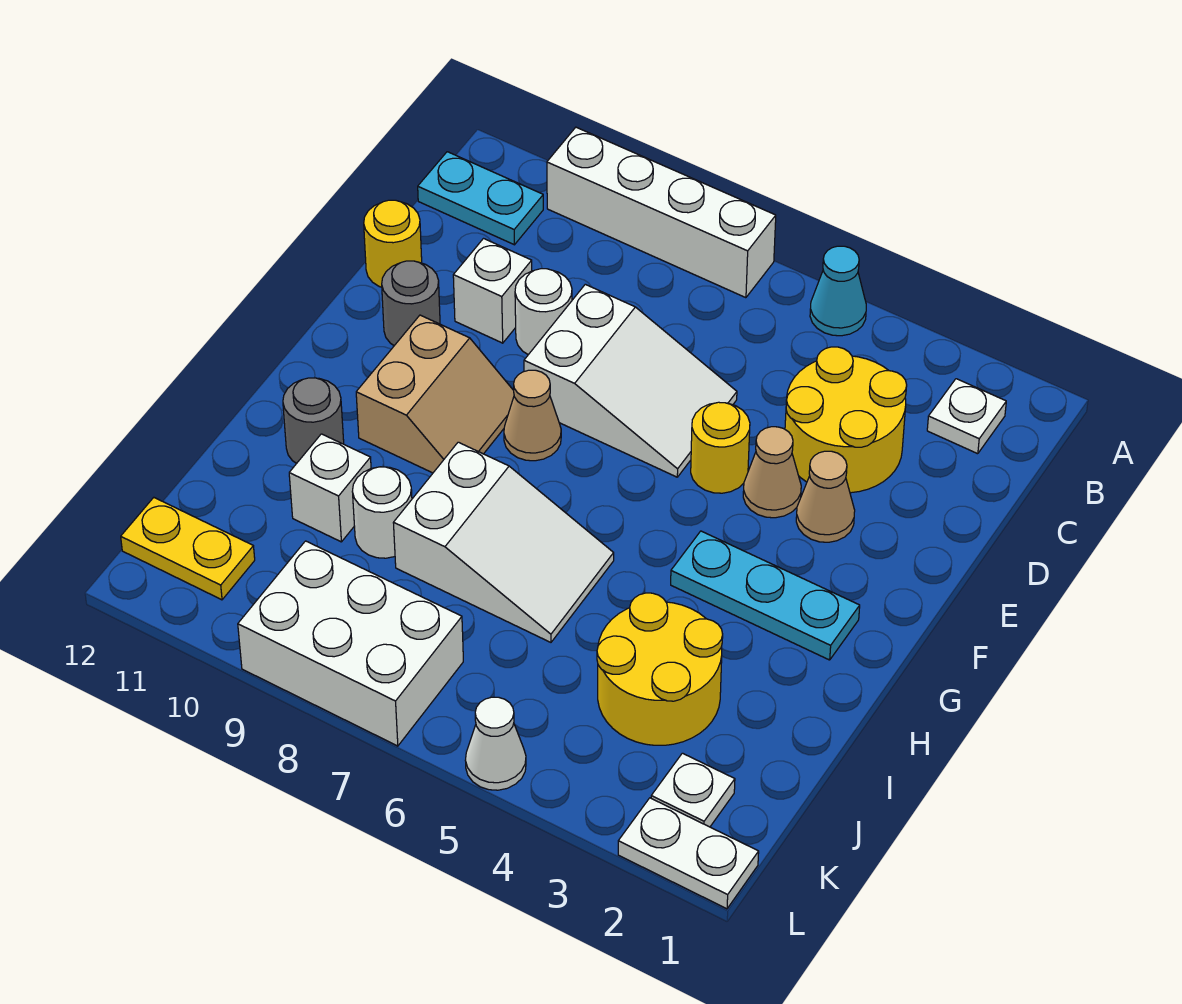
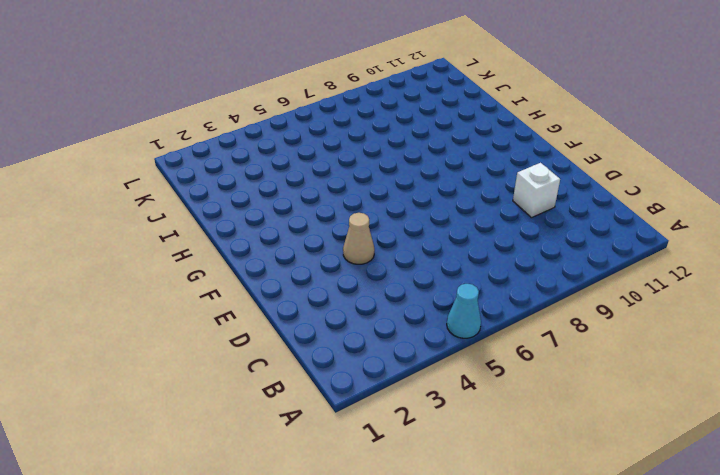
none -> white 1x4 brick [547,127,776,298]
none -> white 1x1 plate [927,379,1006,454]
none -> cyan 1x2 plate [418,152,543,245]

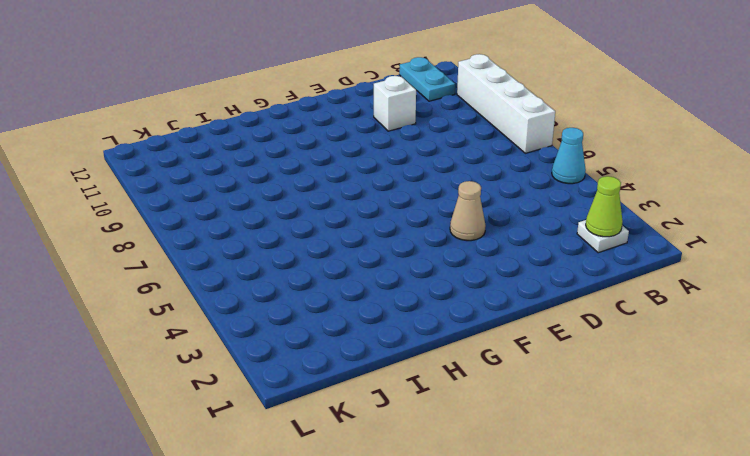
lime 1x1 cone [586,176,623,237] -> none
none -> yellow 2x2 round brick [785,347,907,493]
none -> white 2x3 slope [524,284,737,477]
none -> white 1x1 round brick [515,269,572,355]

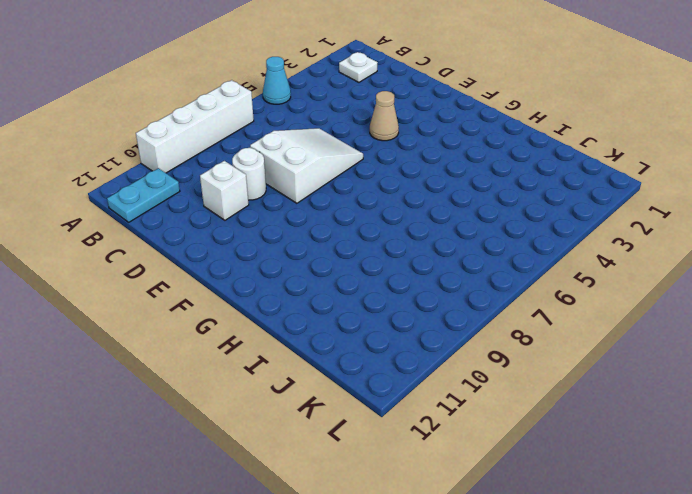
none -> yellow 2x2 round brick [785,347,907,493]
none -> yellow 1x1 round brick [364,200,422,287]
none -> tan 1x1 cone [796,451,855,542]

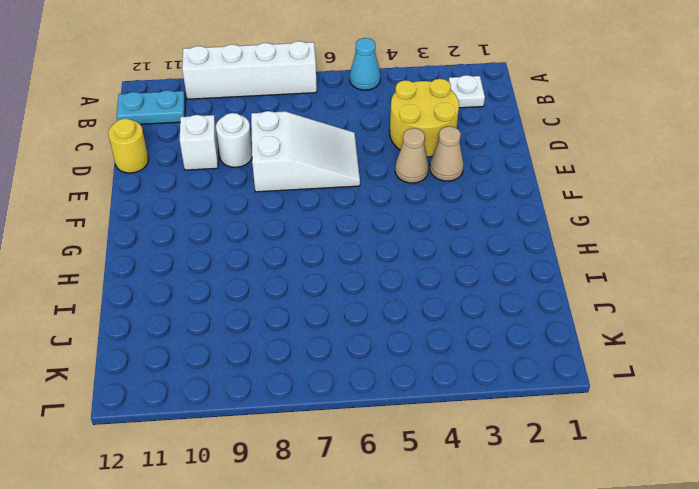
none -> yellow 1x1 round brick [691,402,750,493]
none -> grey 1x1 round brick [382,261,440,346]
none -> tan 1x1 cone [504,370,561,461]

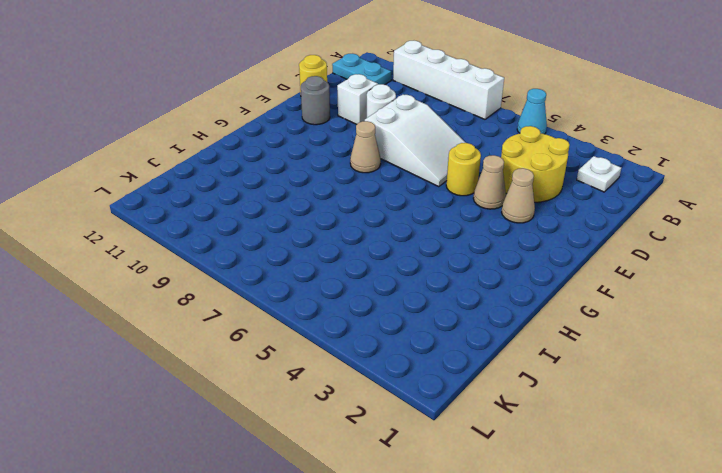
none -> tan 2x2 slope [356,315,514,473]
none -> cyan 1x3 plate [671,531,860,660]
none -> white 2x3 slope [393,442,614,642]

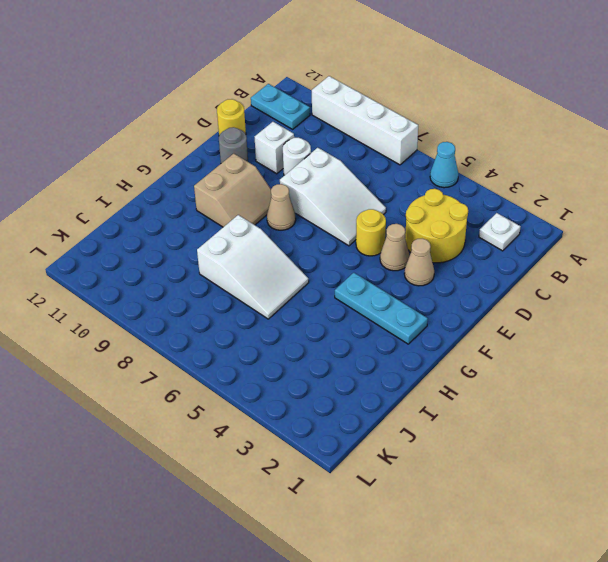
none -> grey 1x1 round brick [283,378,344,464]
none -> yellow 2x2 round brick [597,593,723,745]
none -> white 1x1 round brick [352,467,412,558]

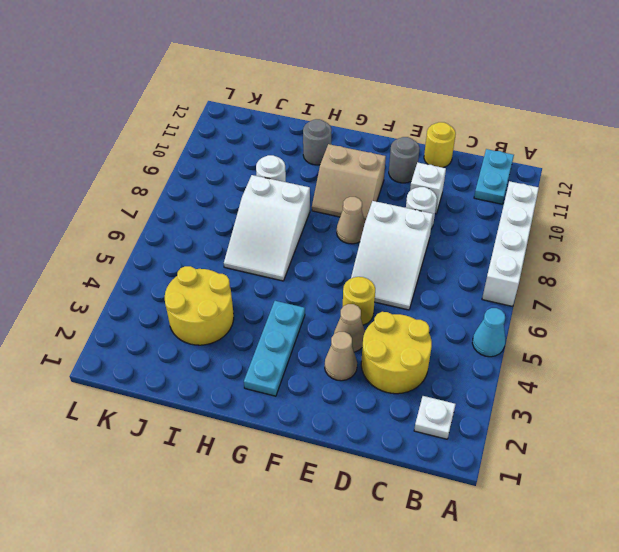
none -> white 1x1 brick [289,434,371,542]
none -> white 1x1 plate [651,753,735,827]
none -> white 2x3 brick [238,541,463,746]

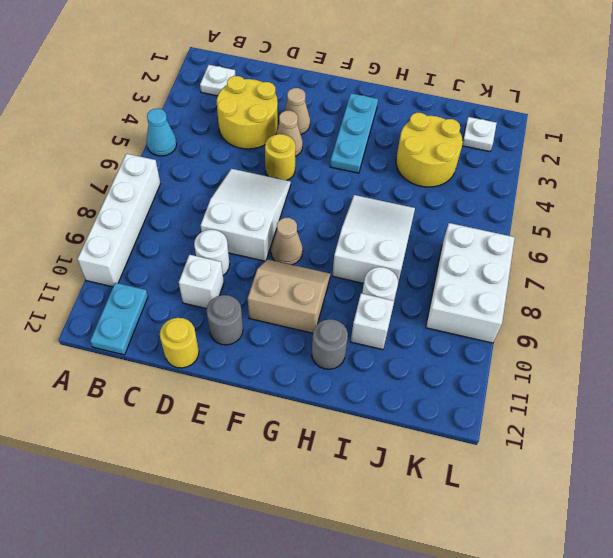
none -> yellow 1x2 plate [121,498,255,600]
none -> white 1x2 plate [618,798,759,909]
none -> white 1x1 cone [465,697,526,790]

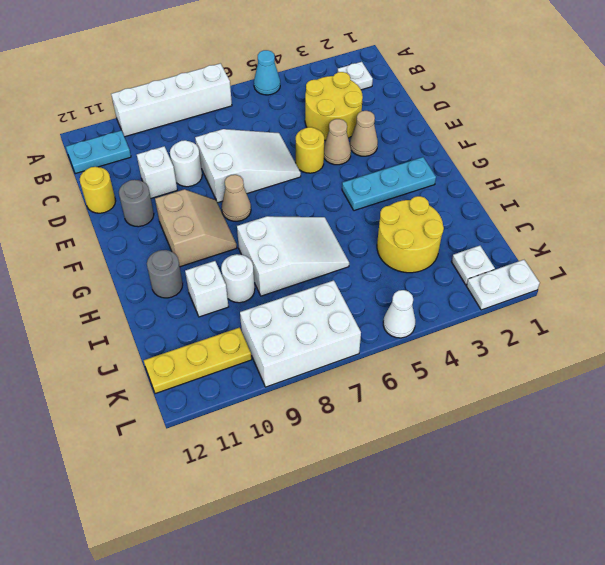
yellow 1x3 plate [144,328,252,394] -> yellow 1x2 plate [121,498,255,600]

